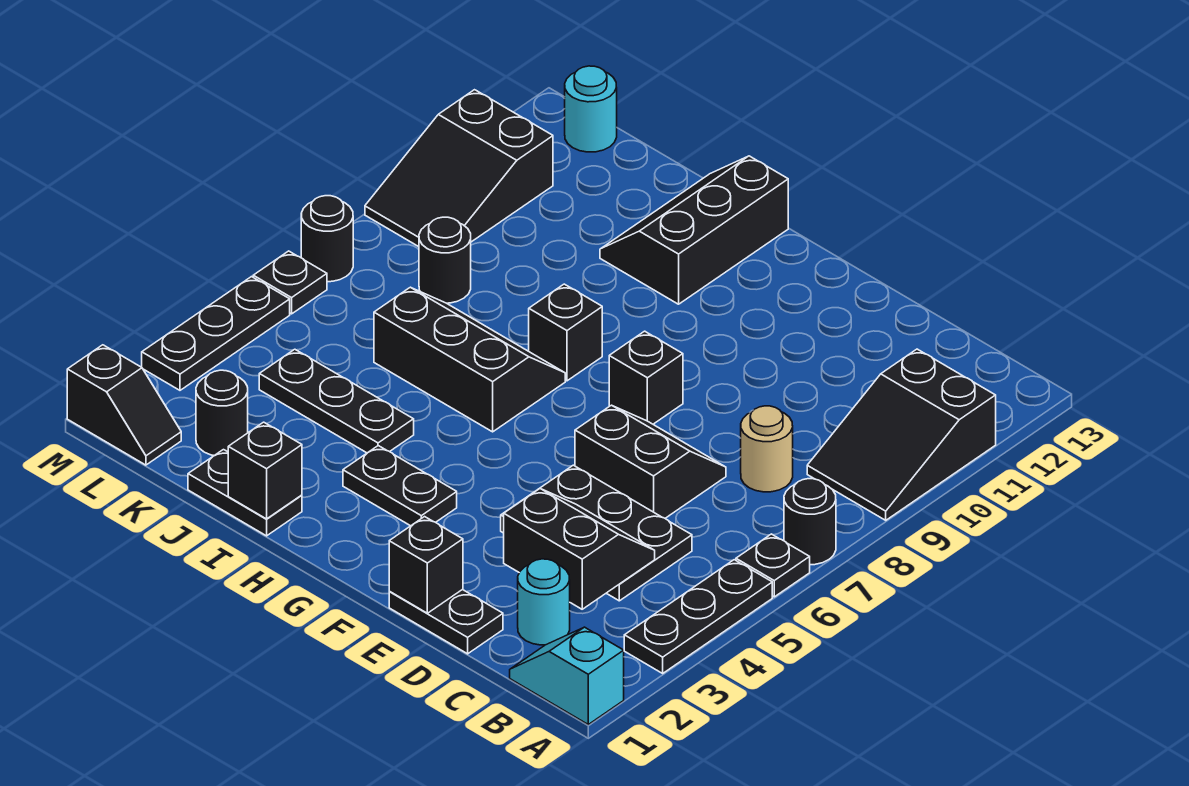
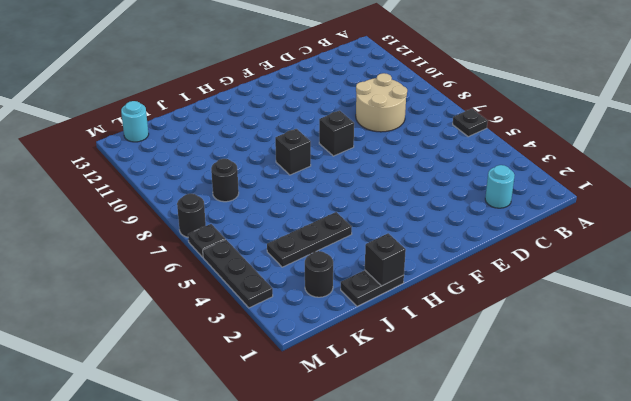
tan 2x2 round brick [356,73,407,132] -> tan 1x1 round brick [741,406,793,492]
none -> cyan 1x2 slope [510,627,624,724]
none -> black 1x3 plate [624,560,772,673]
none -> black 1x1 round brick [784,479,836,565]

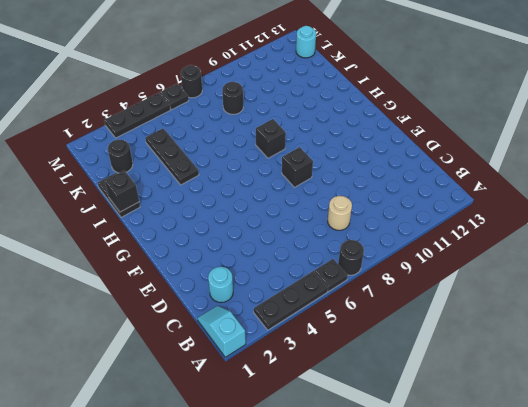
none -> black 2x3 slope [807,349,996,520]
none -> black 2x3 plate [501,465,692,601]
none -> black 1x2 plate [389,589,503,654]

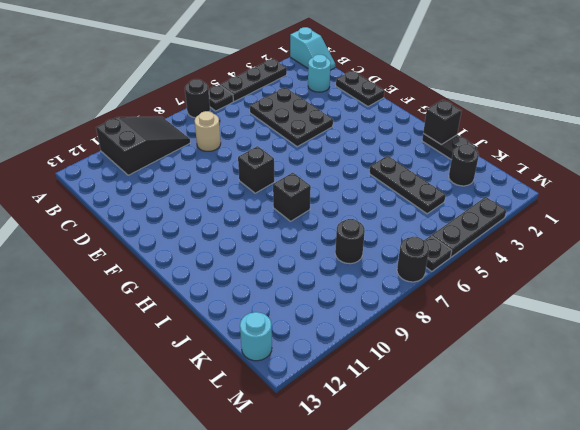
none -> black 2x2 slope [575,405,726,518]
none -> black 1x2 plate [343,446,457,526]
none -> black 2x3 slope [374,287,565,432]

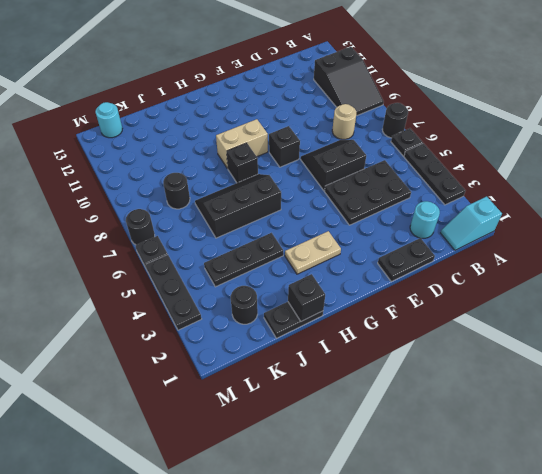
tan 1x2 plate [285,231,341,274] -> black 1x2 plate [343,446,457,526]
tan 1x2 brick [216,119,268,169] -> none
none -> black 2x3 slope [600,156,788,304]
none -> black 1x2 slope [67,345,181,465]
none -> black 2x3 slope [365,90,553,247]

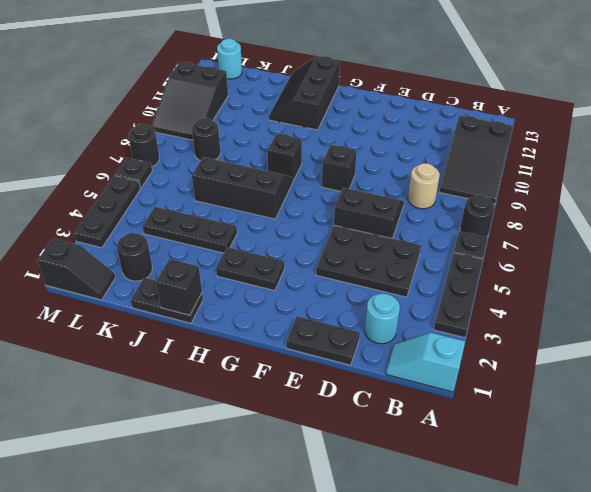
none -> black 2x2 slope [504,489,655,609]
none -> black 1x1 brick [389,517,463,613]

